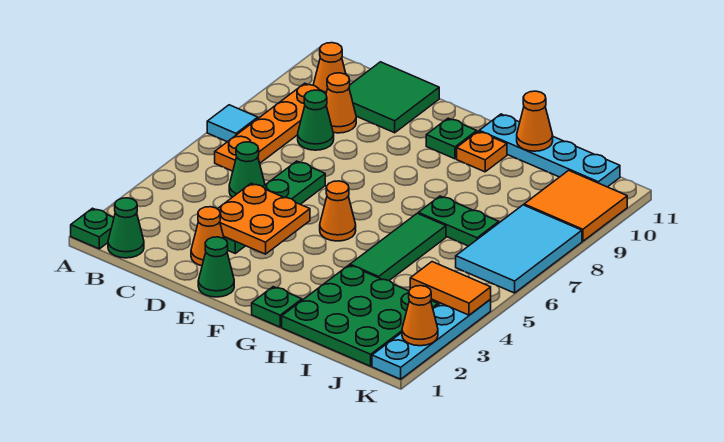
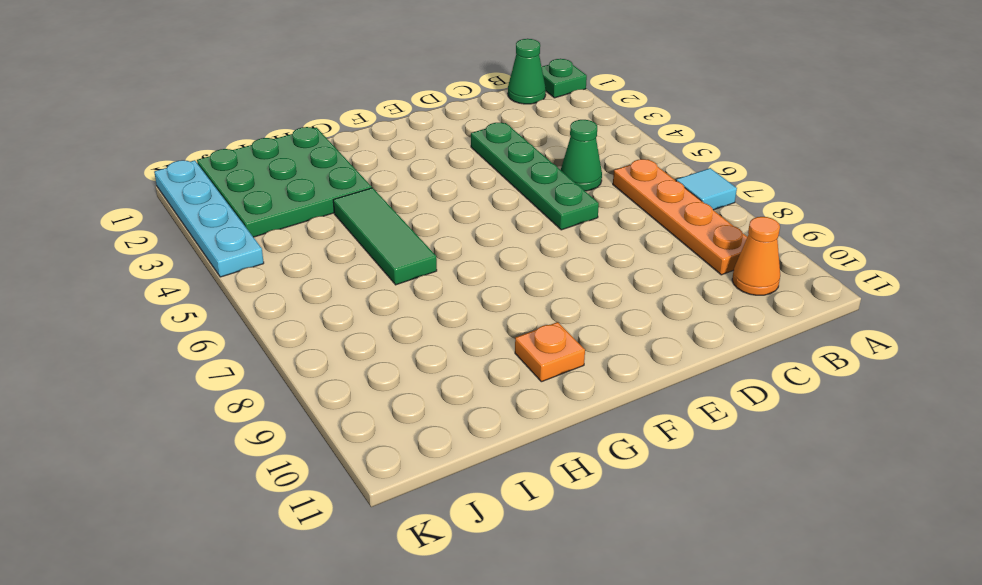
none -> green 1x1 cone [298,90,334,150]
none -> orange 1x1 cone [326,73,356,133]
none -> green 2x2 tile [349,62,439,133]

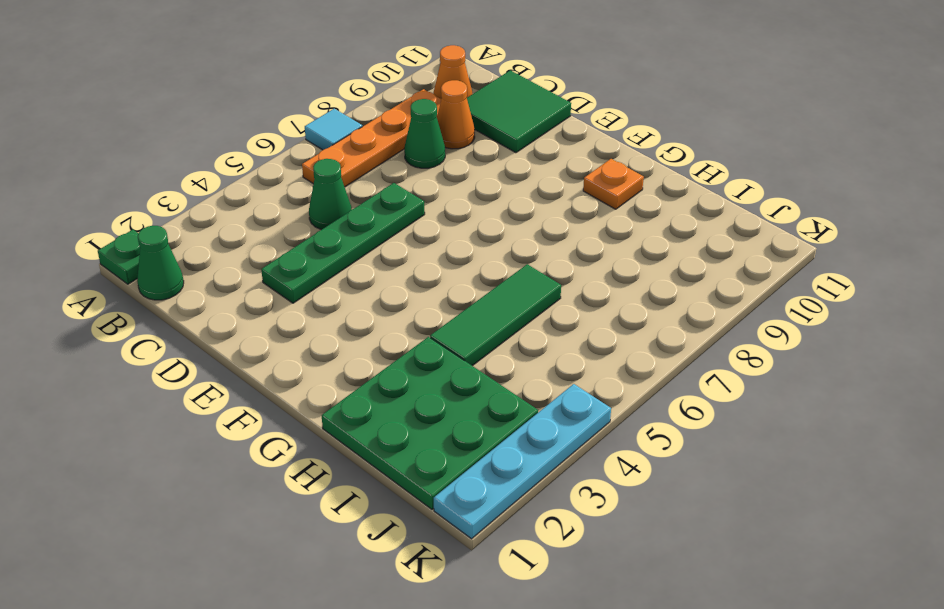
none -> orange 1x1 cone [191,207,224,266]
none -> green 1x1 cone [198,237,234,297]
none -> orange 1x1 cone [320,181,356,241]

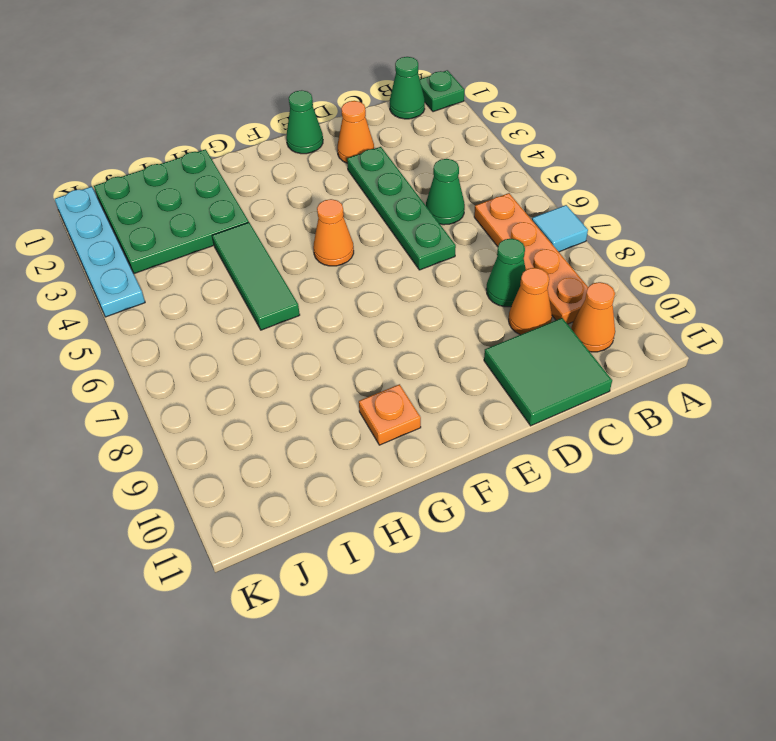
none -> green 1x1 plate [426,118,477,159]
none -> green 1x1 plate [252,287,302,327]
none -> cyan 1x4 plate [479,114,620,187]

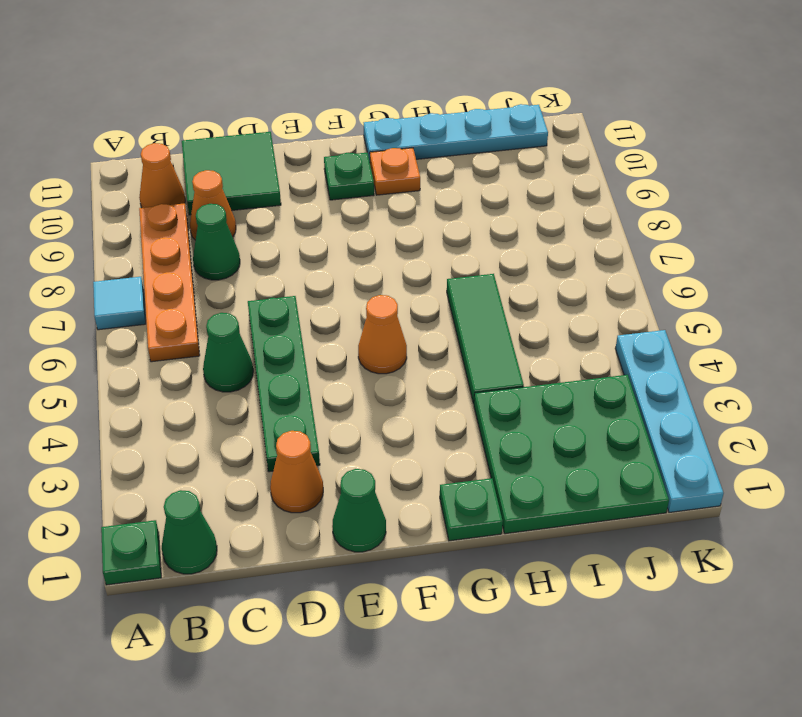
none -> green 1x2 plate [418,196,499,246]
none -> cyan 2x3 tile [456,205,582,293]
none -> orange 2x2 tile [524,170,627,241]

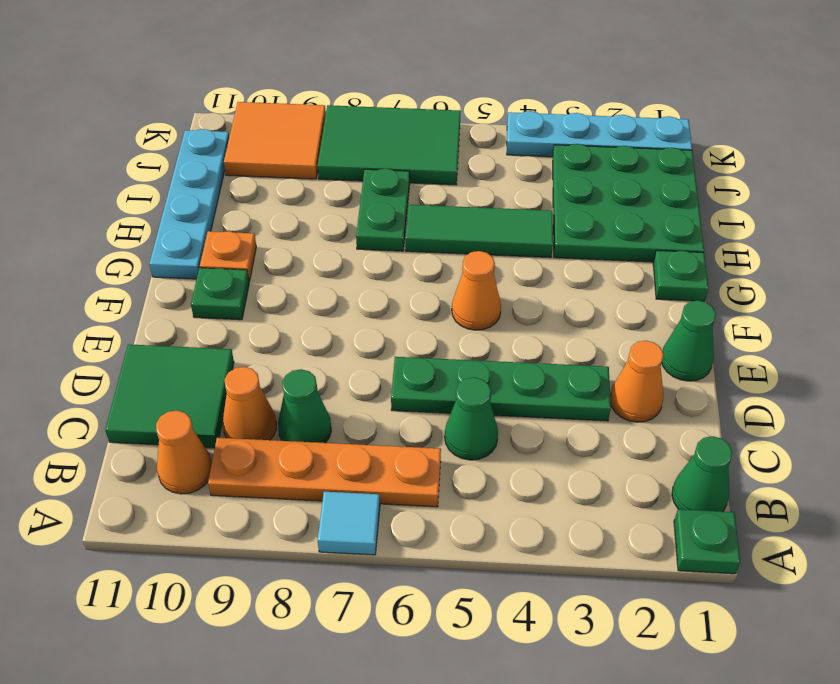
green 2x3 tile [318,105,461,185] -> cyan 2x3 tile [456,205,582,293]
none -> orange 2x2 plate [218,183,310,254]
none -> orange 1x1 cone [517,91,553,151]
none -> orange 1x2 tile [410,262,491,315]

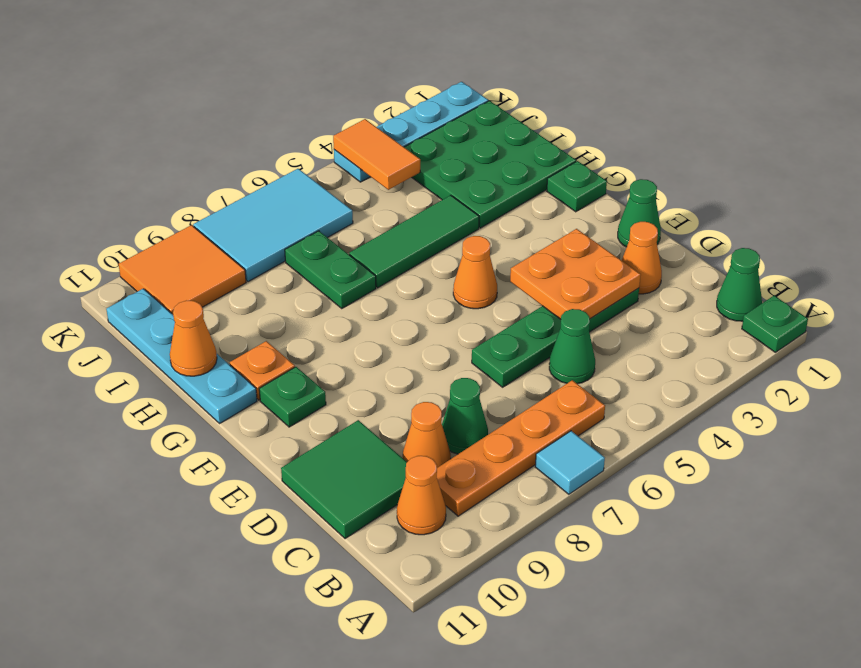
none -> orange 1x1 cone [402,286,438,346]

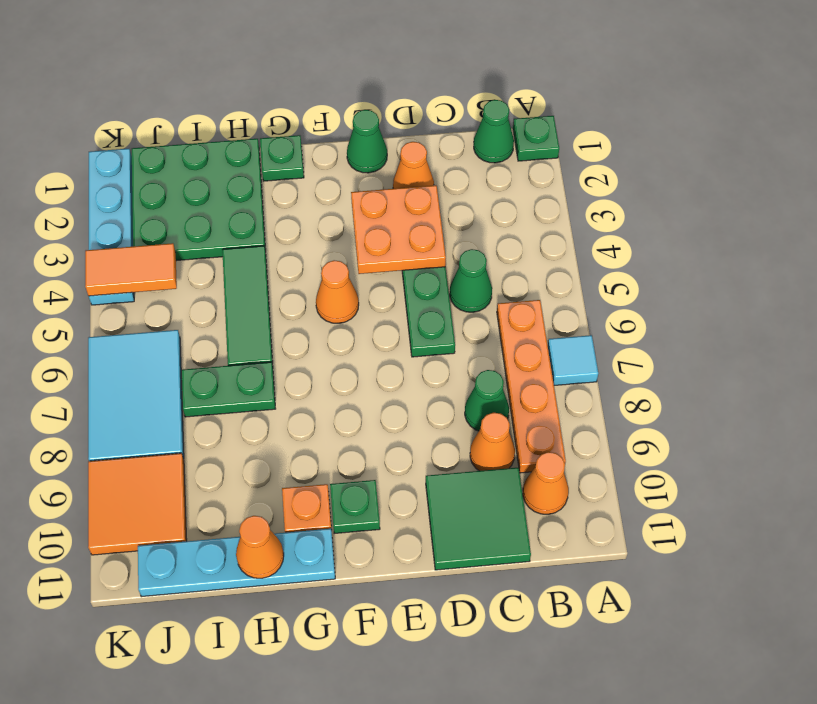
none -> orange 1x1 cone [402,286,438,346]

